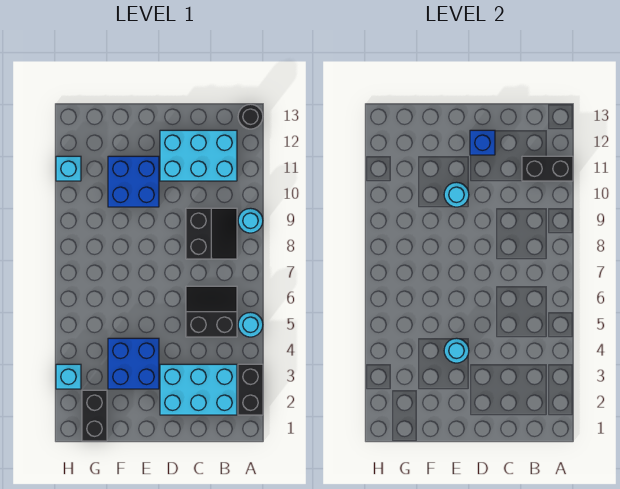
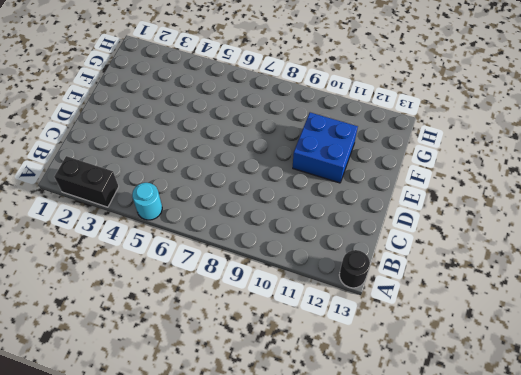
none -> cyan 1x1 round brick [238,208,263,233]
none -> cyan 2x3 brick [160,364,237,415]
none -> black 2x2 slope [186,286,237,337]

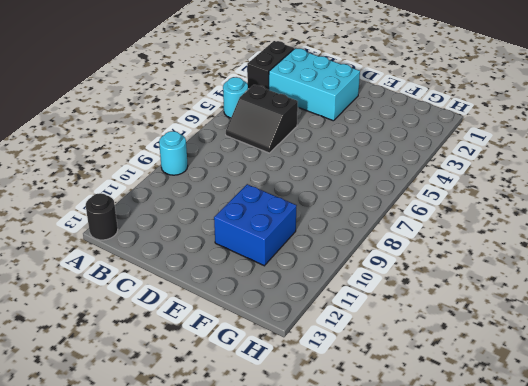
none -> black 2x2 slope [186,208,237,259]
none -> cyan 2x3 brick [160,130,237,181]
none -> blue 2x2 brick [108,338,159,389]

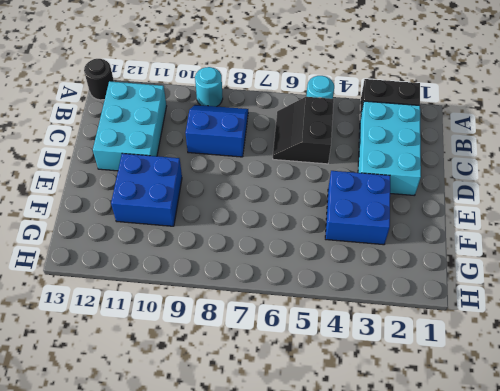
blue 2x2 slope [185,105,248,157] -> black 2x2 slope [186,208,237,259]
none -> black 1x2 brick [82,390,107,441]
none -> cyan 1x1 brick [56,364,81,389]
none -> cyan 1x1 brick [56,156,81,181]

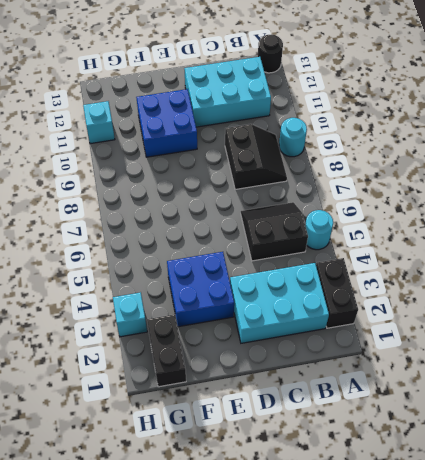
none -> black 1x2 brick [522,156,573,181]
none -> blue 1x1 brick [470,130,495,155]
none -> cyan 1x1 round brick [444,338,469,363]

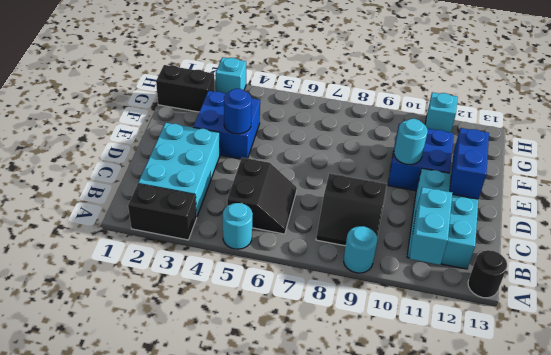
cyan 1x2 brick [409,187,452,265] -> black 1x2 brick [522,156,573,181]
blue 1x2 brick [450,128,489,199] -> blue 1x1 brick [470,130,495,155]
blue 1x1 round brick [224,89,252,134] -> cyan 1x1 round brick [444,338,469,363]

